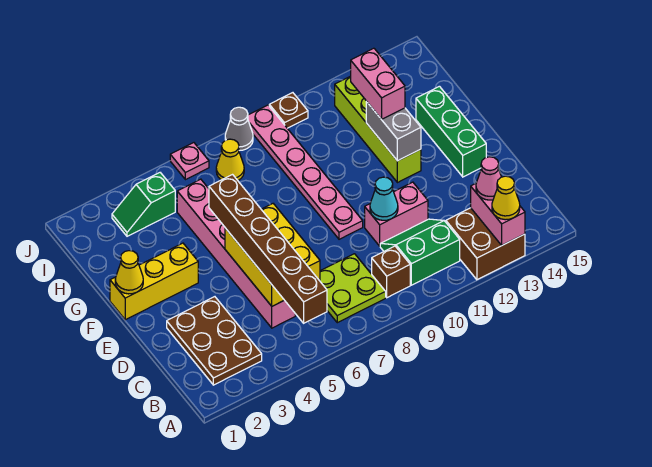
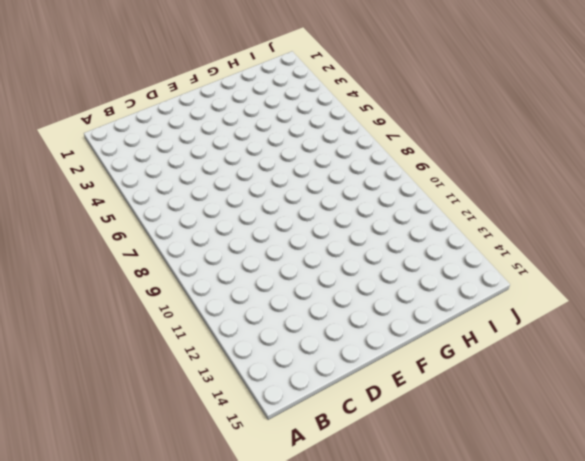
none -> brown 2x2 brick [446,208,525,280]
none -> brown 2x3 plate [167,297,262,385]
none -> lime 2x2 plate [320,254,386,323]

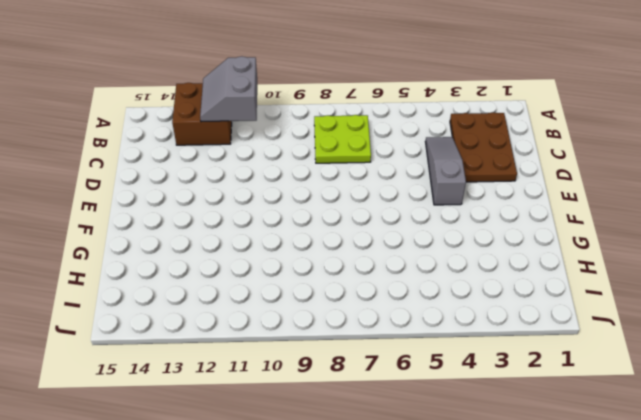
grey 2x2 slope [200,56,257,122] -> none
grey 1x3 slope [425,137,466,205] -> none
none -> brown 1x1 brick [372,246,410,298]
none -> green 2x2 slope [380,219,460,285]
none -> pink 1x6 brick [177,179,295,328]

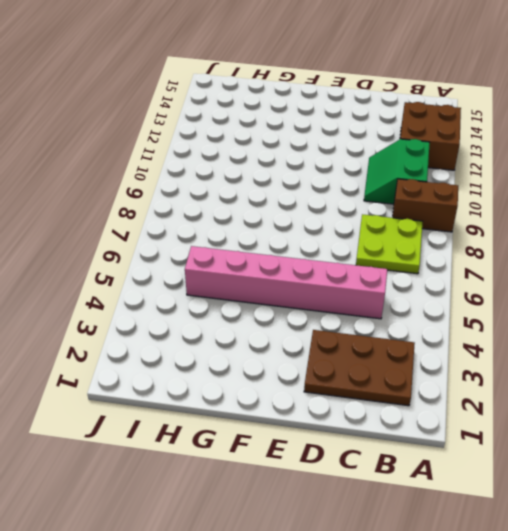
brown 1x2 brick [393,179,458,232] -> brown 1x1 brick [372,246,410,298]
none -> pink 1x2 brick [365,182,428,246]
none -> pink 1x6 plate [248,105,363,239]
none -> green 1x3 brick [416,86,486,177]

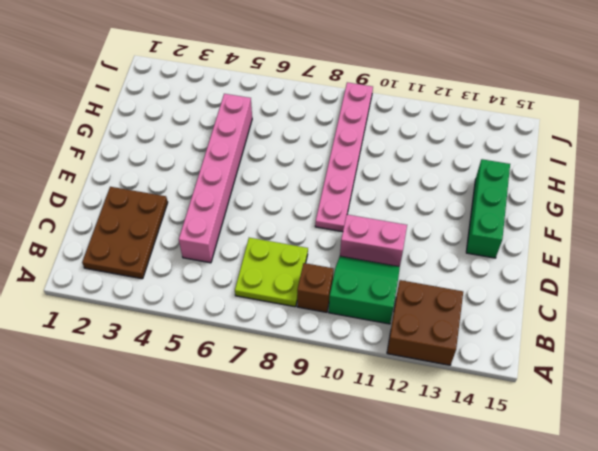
none -> yellow 1x3 brick [110,243,198,320]
none -> lime 1x4 brick [335,76,421,183]
none -> green 1x2 slope [112,173,175,236]

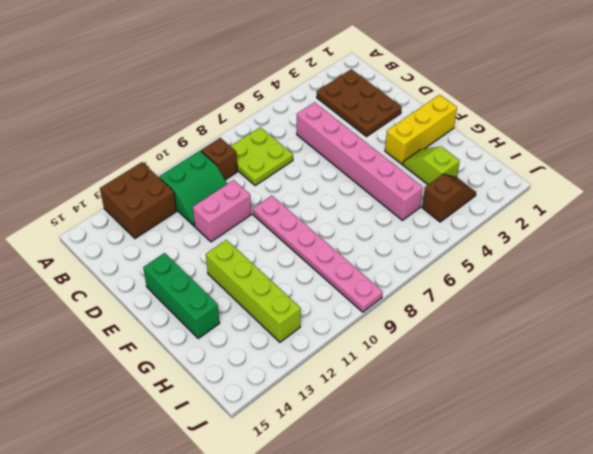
lime 1x2 slope [403,146,460,185] -> none
brown 1x2 slope [422,174,476,222] -> green 1x2 slope [112,173,175,236]
none -> yellow 1x1 cone [216,139,244,180]
none -> pink 1x1 plate [170,143,209,180]
none -> grey 1x1 cone [225,107,253,151]

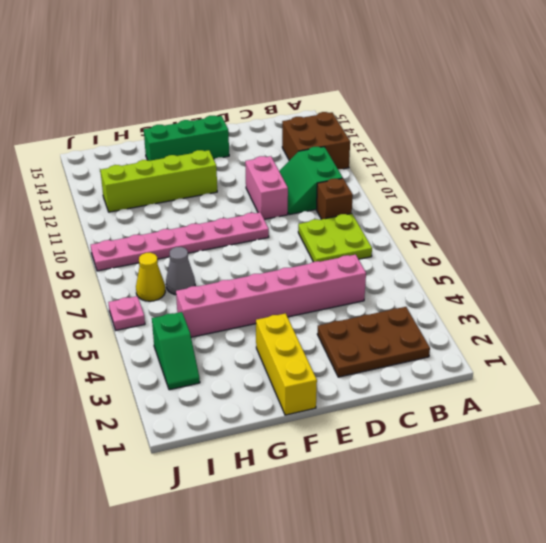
grey 1x1 cone [166,247,195,295] -> grey 1x1 cone moved to [225,107,253,151]
none -> brown 1x1 plate [269,93,308,128]
none -> pink 1x2 brick [471,184,525,245]
none -> yellow 2x3 brick [225,204,320,306]

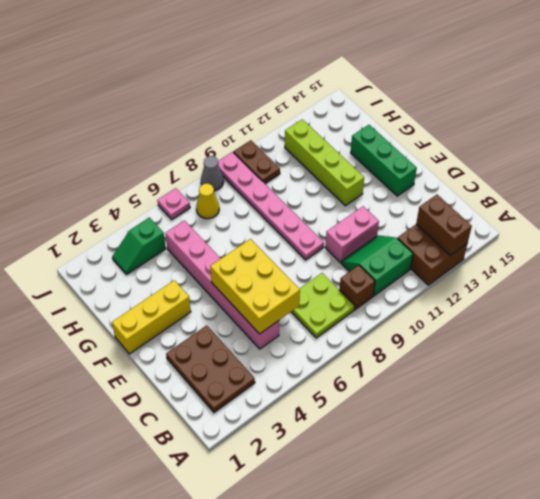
brown 1x2 brick [416,195,472,256] -> pink 1x2 brick [471,184,525,245]
brown 1x2 plate [233,140,280,183] -> brown 1x1 plate [269,93,308,128]
none -> cyan 1x1 cone [370,177,398,220]
none -> yellow 1x1 cone [115,251,143,294]
none -> grey 1x2 brick [366,102,421,161]

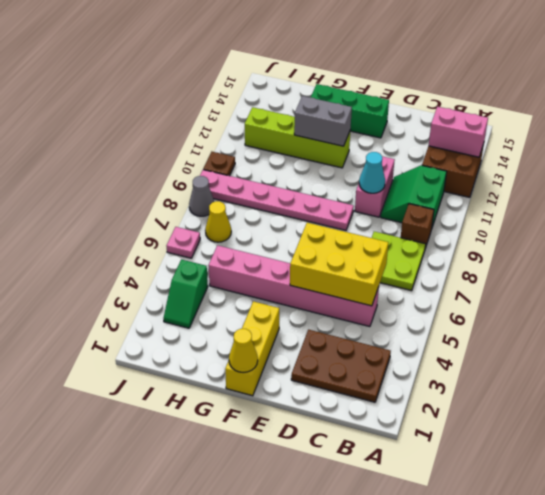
none -> brown 1x6 brick [209,175,327,323]
none -> yellow 1x1 cone [492,176,520,220]
none -> pink 1x1 cone [476,157,501,200]

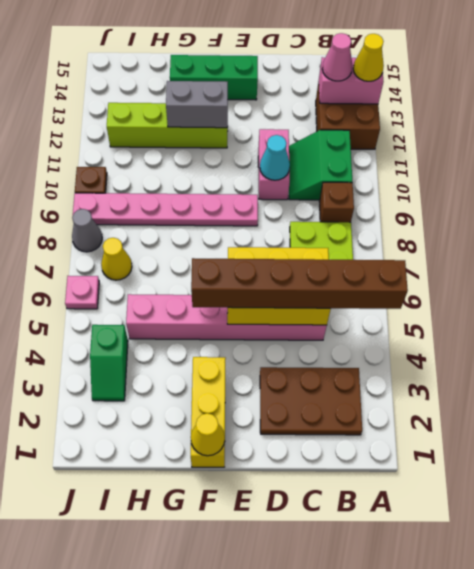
none -> pink 1x2 brick [351,48,405,119]

